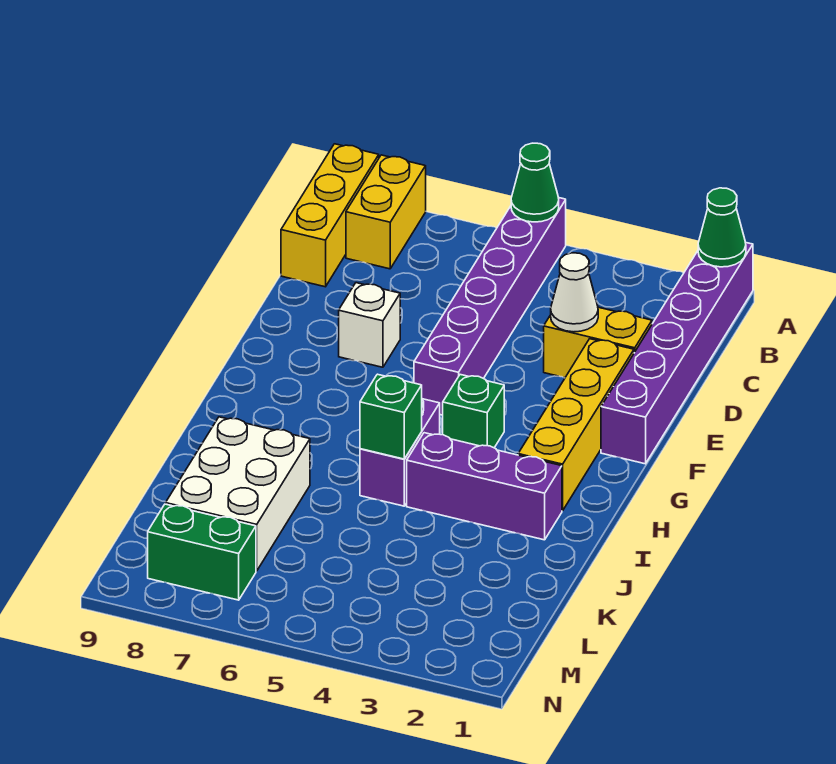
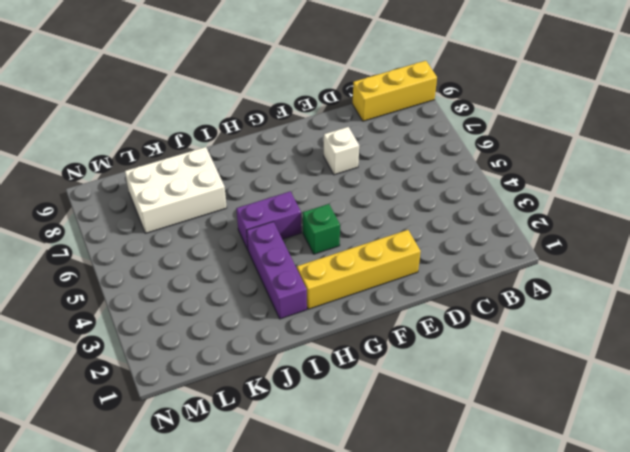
none -> purple 1x6 brick [601,242,753,464]
none -> purple 1x6 brick [414,198,566,415]
none -> yellow 1x2 brick [346,155,426,269]

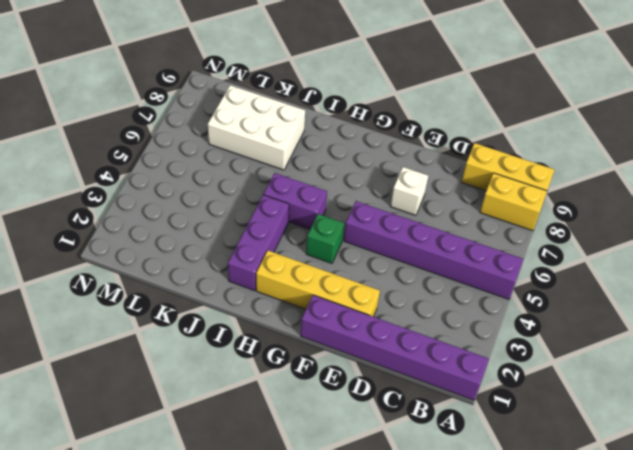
none -> yellow 1x2 brick [544,307,652,378]
none -> green 1x2 brick [148,504,256,600]
none -> green 1x1 cone [698,188,746,267]

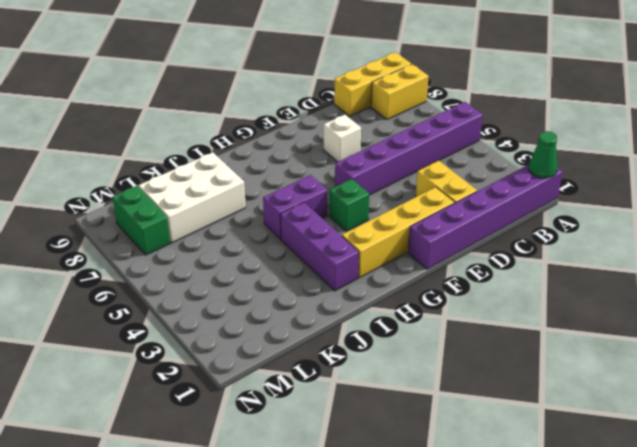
none -> green 1x1 cone [511,143,559,222]
none -> white 1x1 cone [551,253,598,332]
none -> green 1x1 brick [360,374,422,459]

